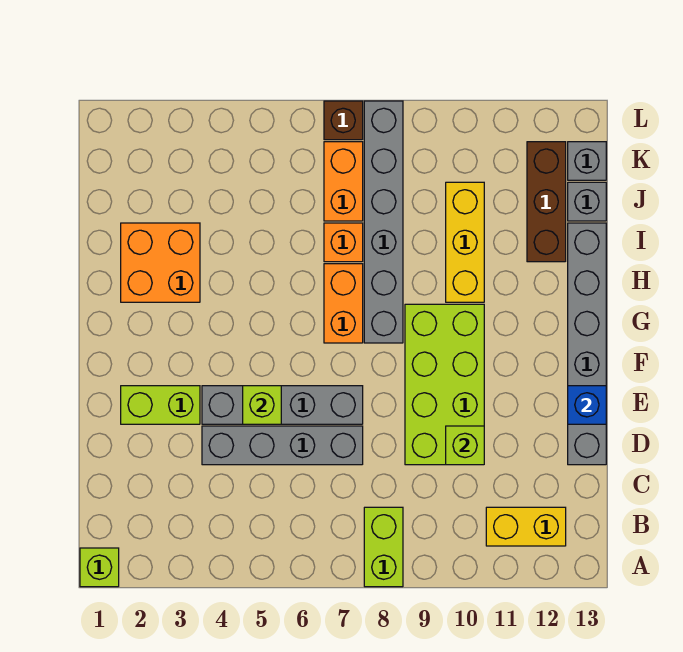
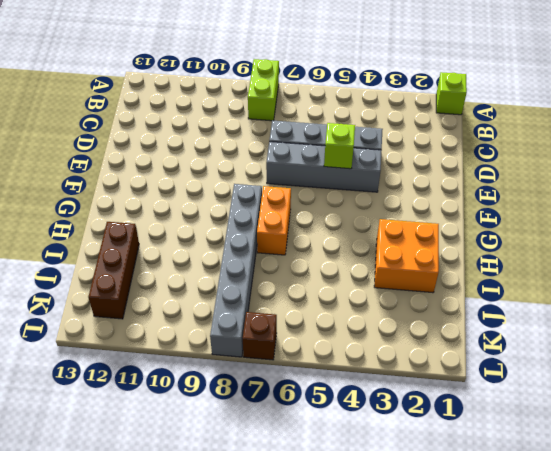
none -> yellow 1x2 brick [486,507,566,546]
none -> lime 2x4 brick [405,304,484,465]
none -> grey 1x6 brick [568,223,606,465]

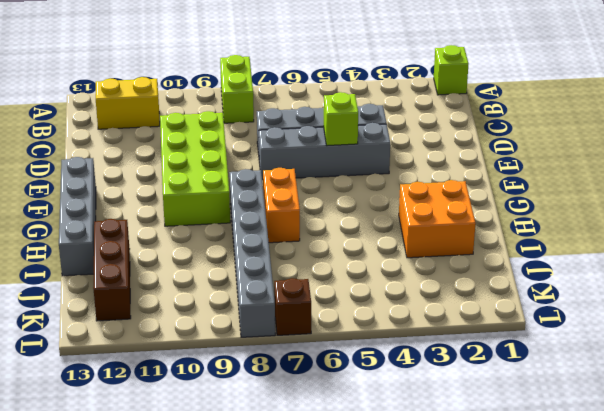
grey 1x4 brick [59,157,96,276] -> grey 1x6 brick [568,223,606,465]
none -> lime 1x2 brick [121,386,200,424]
none -> yellow 1x3 brick [446,182,484,302]
none -> orange 1x1 brick [324,223,363,262]

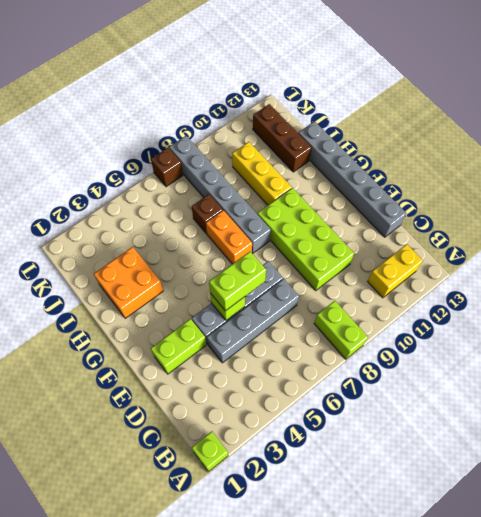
lime 1x2 brick [209,252,266,311] -> none
brown 1x1 brick [192,194,223,234] -> orange 1x1 brick [324,223,363,262]
none -> orange 1x2 brick [324,142,363,221]
none -> grey 1x1 brick [568,182,606,221]
none -> grey 1x1 brick [568,142,606,180]

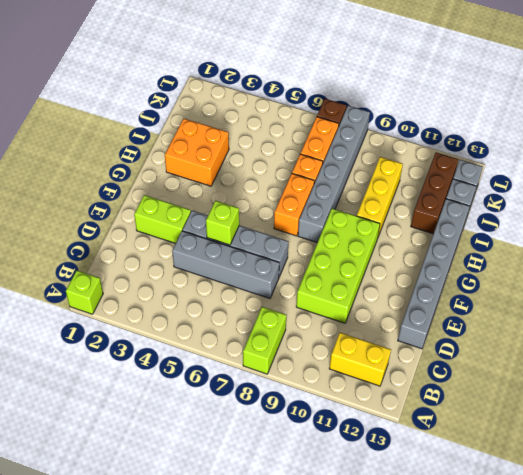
none -> lime 1x1 brick [446,426,484,465]
none -> blue 1x1 brick [568,386,606,424]

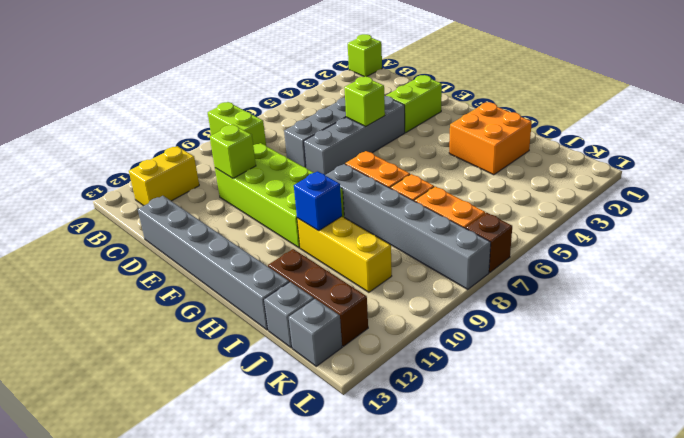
blue 1x1 brick [294,171,342,231] -> blue 1x1 brick moved to [568,386,606,424]

